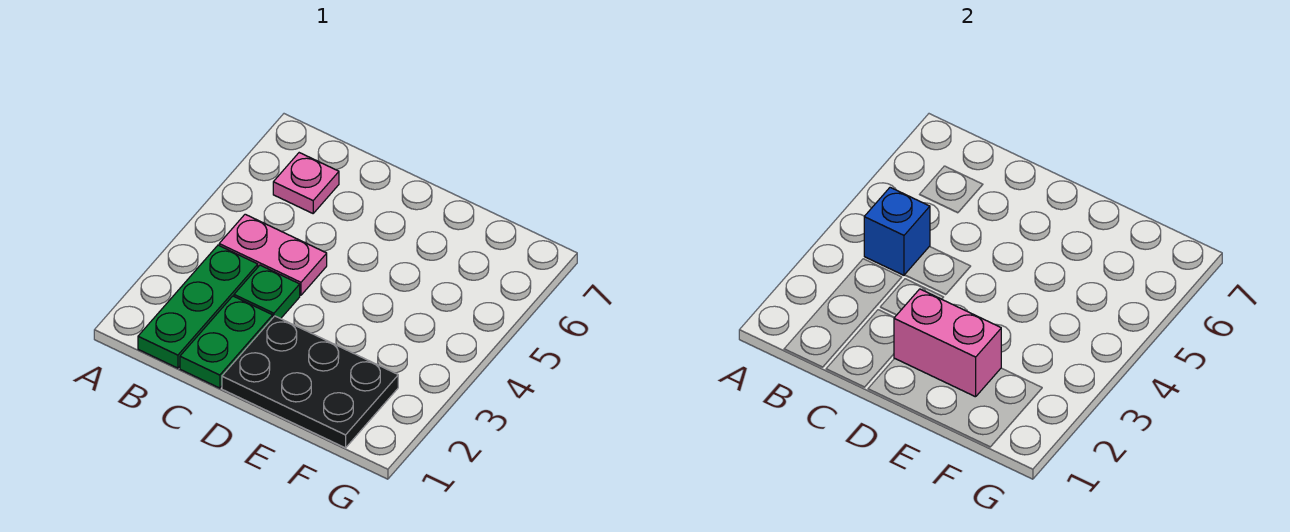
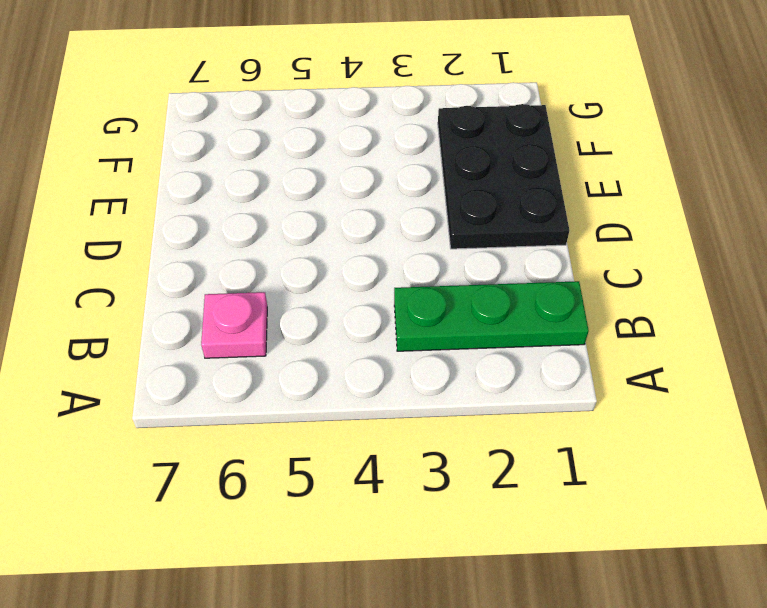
none -> pink 1x2 plate [219,214,327,295]
none -> green 1x2 plate [180,296,273,388]

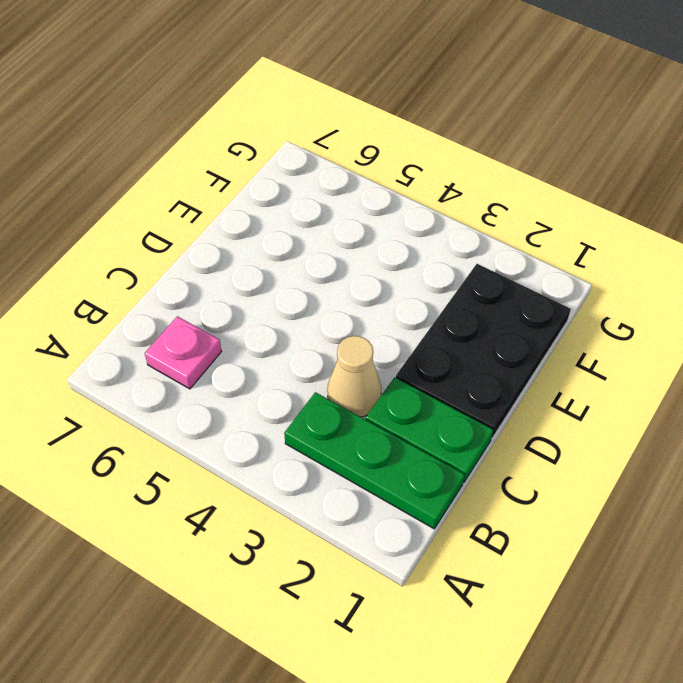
tan 1x1 cone [327,336,382,417] -> green 1x1 plate [234,265,300,319]
none -> pink 1x2 plate [219,214,327,295]
none -> blue 1x1 brick [864,187,930,275]

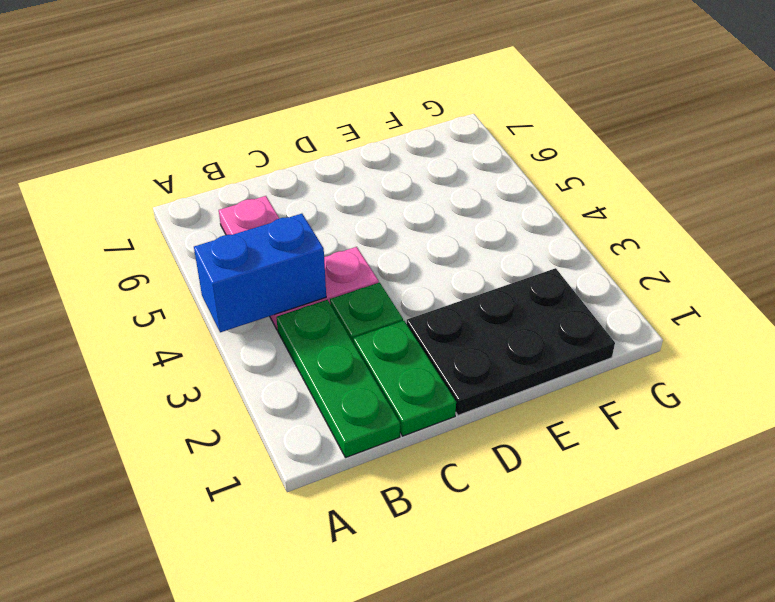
blue 1x2 brick [194,214,326,332] -> blue 1x1 brick [864,187,930,275]
none -> pink 1x2 brick [894,289,1001,397]

